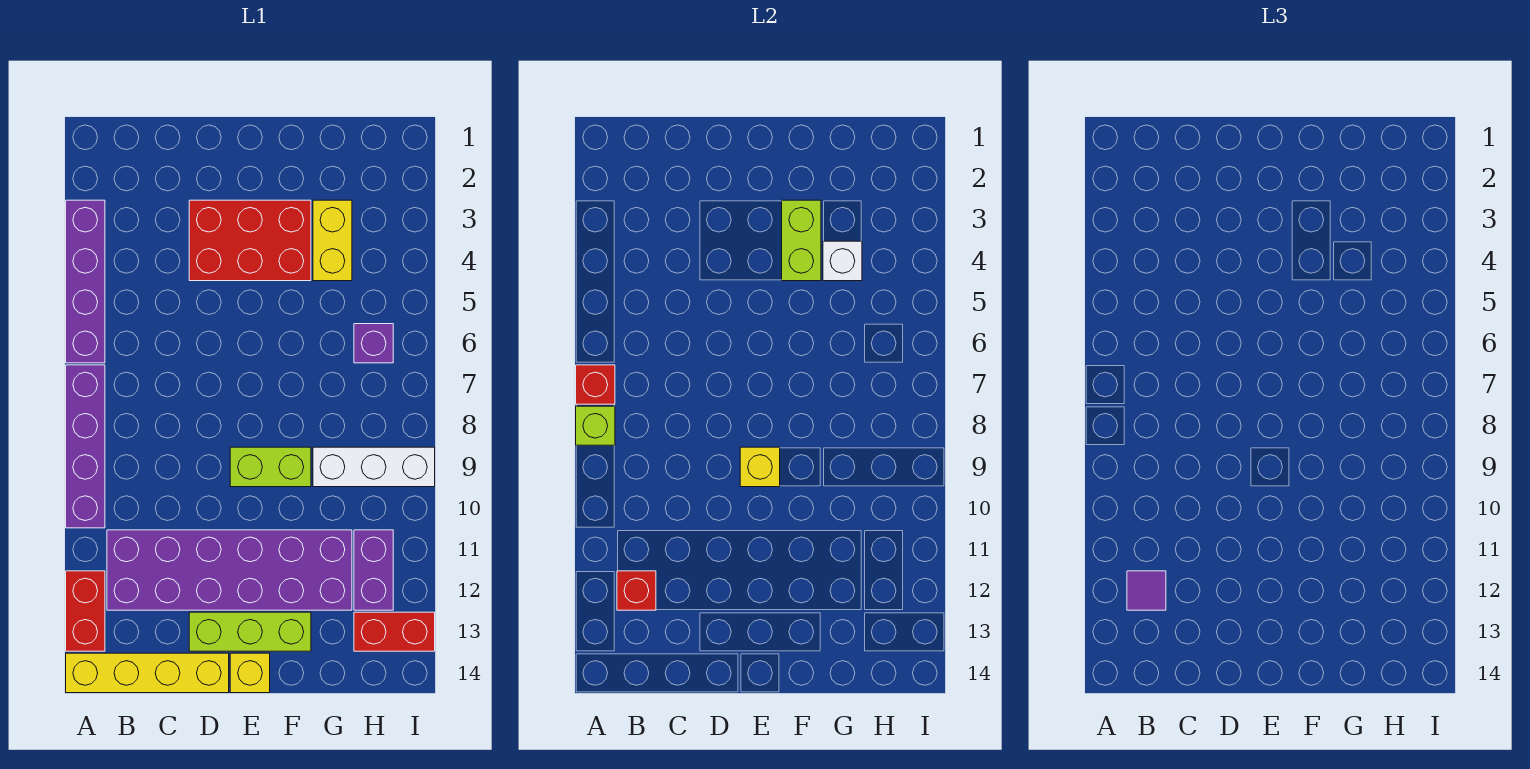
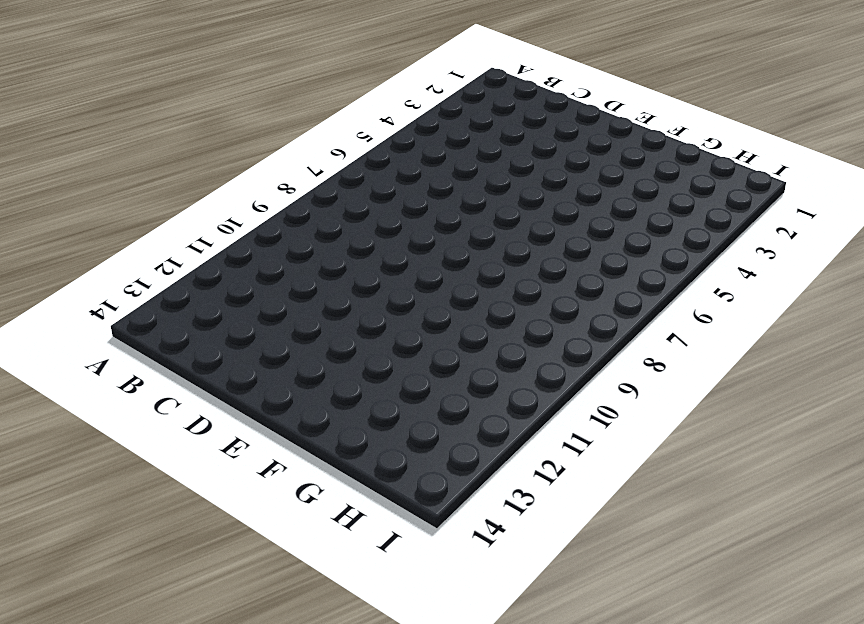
none -> purple 1x4 brick [66,200,105,363]
none -> purple 1x4 brick [66,365,105,528]
none -> red 1x2 brick [66,571,105,651]

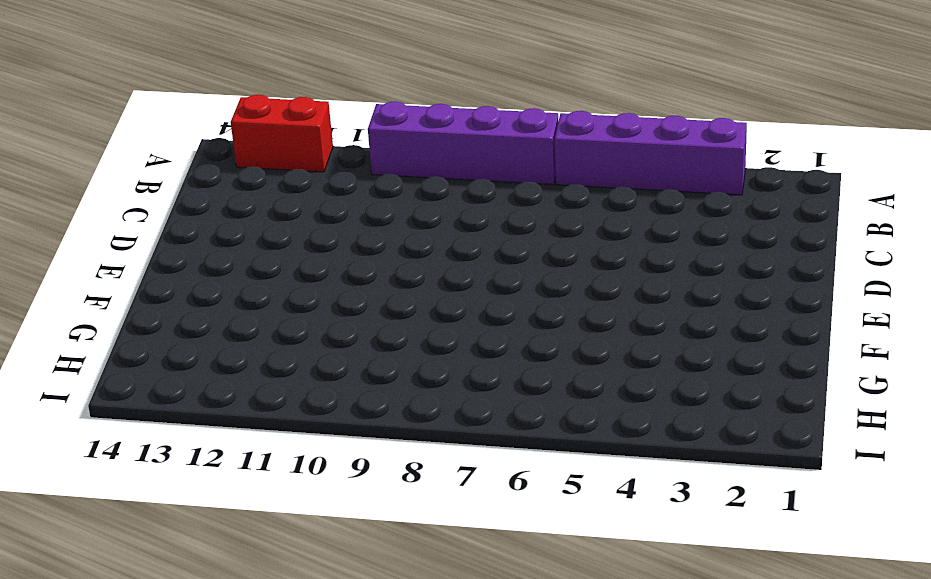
none -> yellow 1x4 brick [66,653,229,693]
none -> purple 2x6 brick [107,530,352,610]
none -> red 2x3 brick [189,200,311,281]

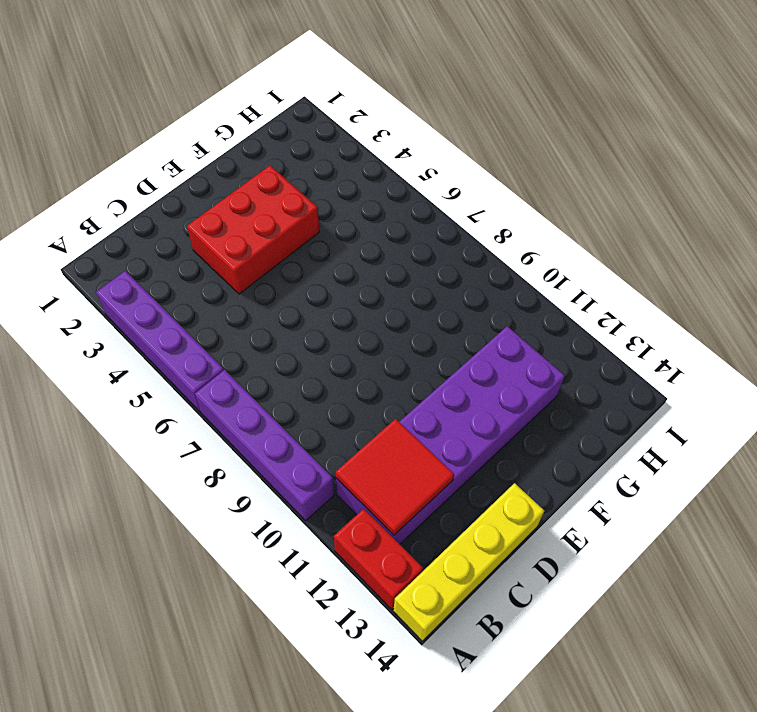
red 2x2 tile [336,419,454,535] -> red 1x1 brick [617,571,656,610]
none -> lime 1x3 brick [189,612,311,651]
none -> lime 1x2 brick [230,447,311,487]
none -> yellow 1x1 brick [230,653,270,693]

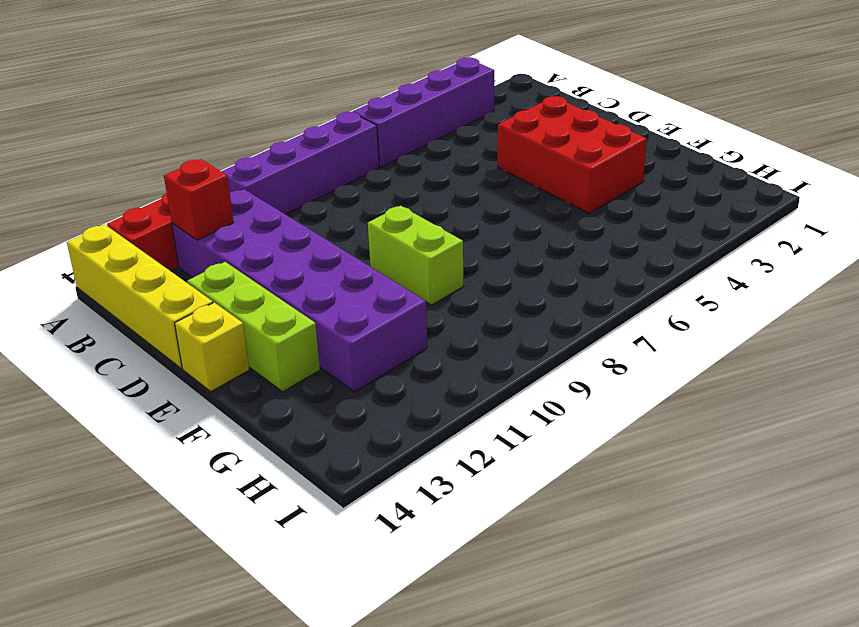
none -> yellow 1x2 brick [313,200,352,281]
none -> white 1x3 brick [313,447,435,487]
none -> purple 1x1 brick [354,324,393,363]

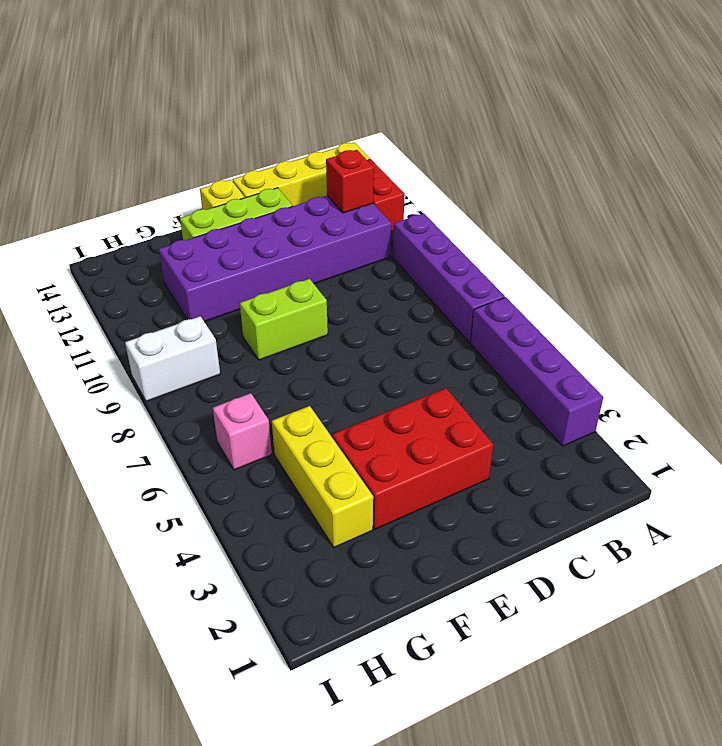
yellow 1x3 brick [272,406,373,547] -> yellow 1x2 brick [313,200,352,281]
pink 1x1 brick [213,393,272,470] -> purple 1x1 brick [354,324,393,363]
white 1x2 brick [125,316,220,401] -> white 1x3 brick [313,447,435,487]
none -> purple 1x2 brick [354,530,393,610]
none -> red 1x2 brick [354,612,435,651]
none -> red 1x1 brick [576,365,615,404]

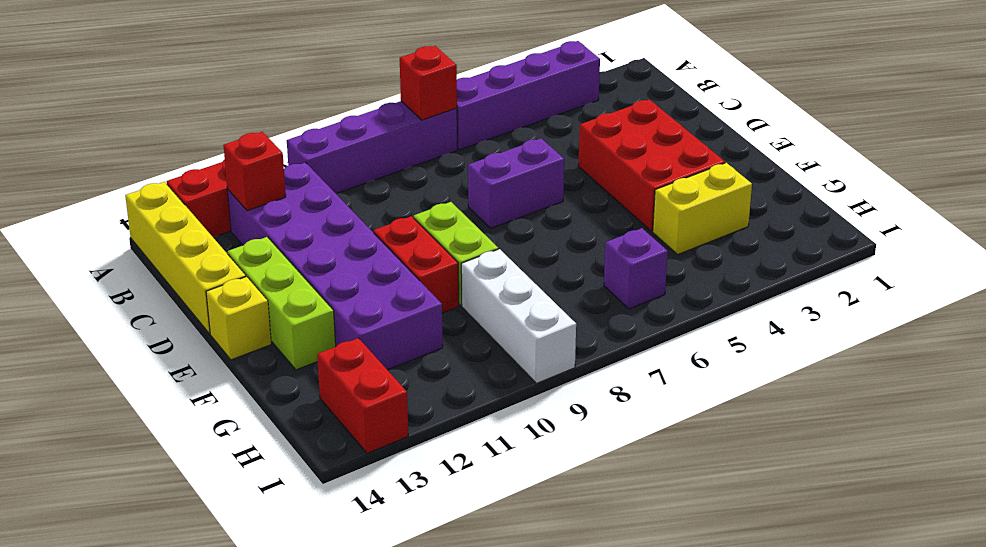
purple 1x2 brick [468,138,564,228] -> purple 1x2 brick moved to [354,530,393,610]
red 1x2 brick [373,216,459,313] -> none
none -> lime 1x1 brick [576,406,615,445]
none -> yellow 1x1 brick [740,447,780,487]
none -> lime 1x2 brick [782,200,821,281]

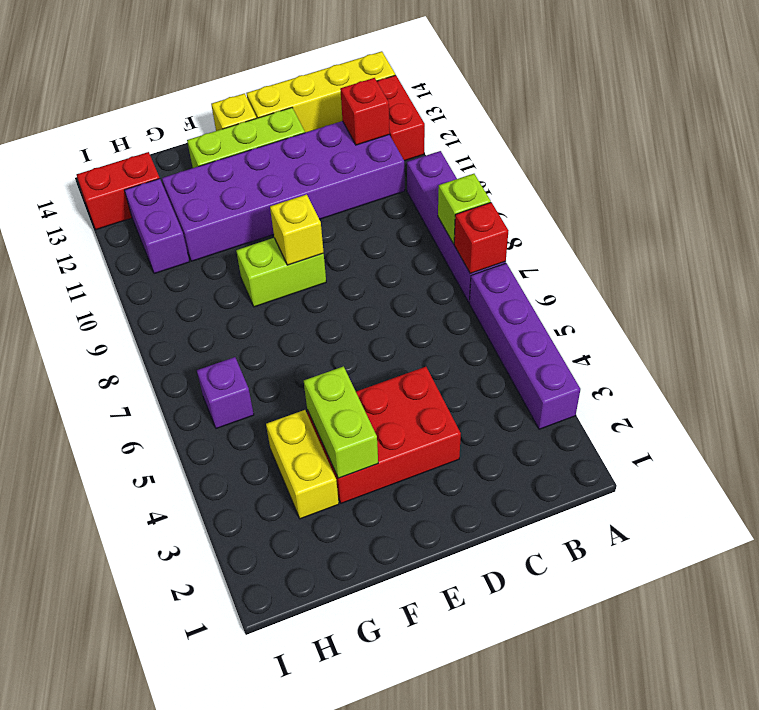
none -> white 1x3 brick [313,447,435,487]
none -> white 1x1 brick [823,241,862,281]
none -> purple 1x1 tile [1127,571,1166,610]

